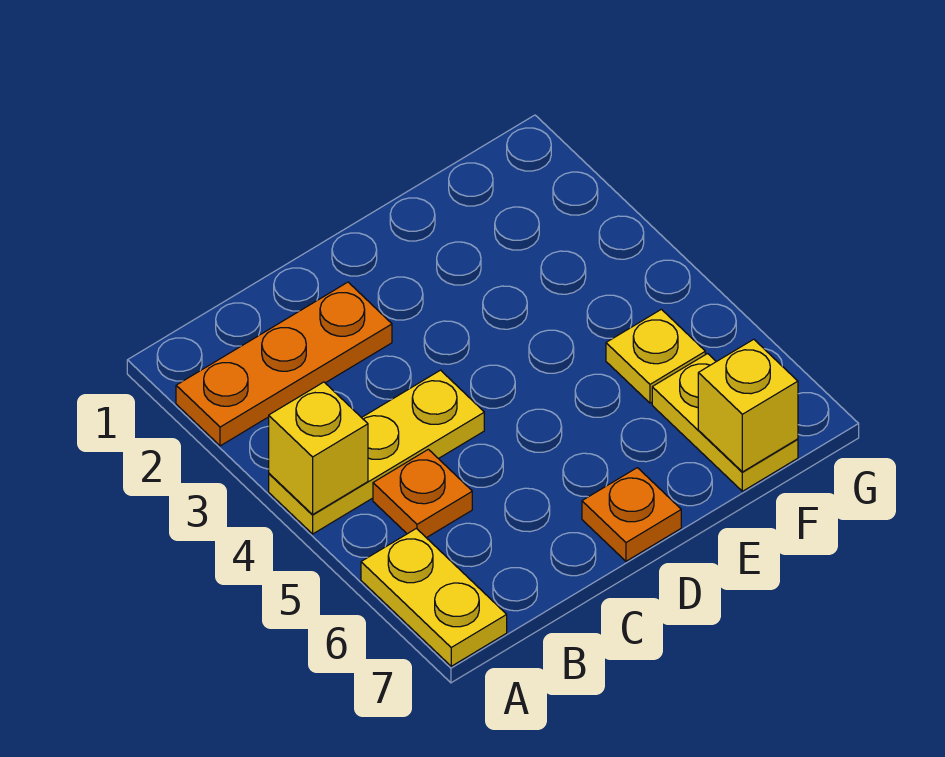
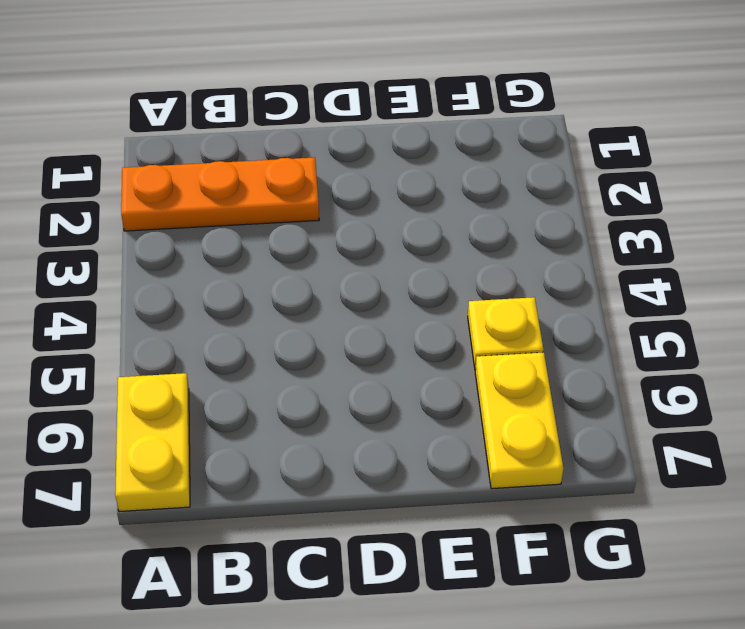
none -> yellow 1x3 plate [269,370,484,534]
none -> orange 1x1 plate [373,449,472,538]

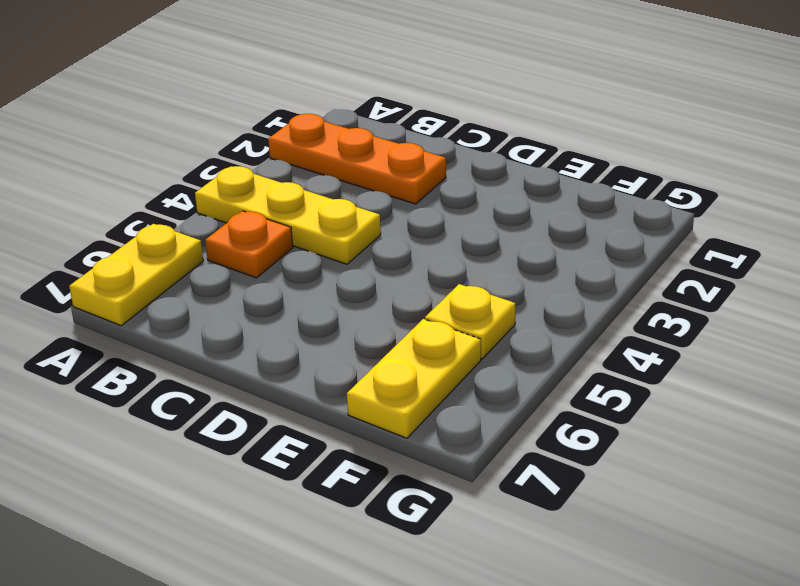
none -> orange 1x1 plate [582,468,681,561]
none -> yellow 1x1 brick [269,382,368,514]

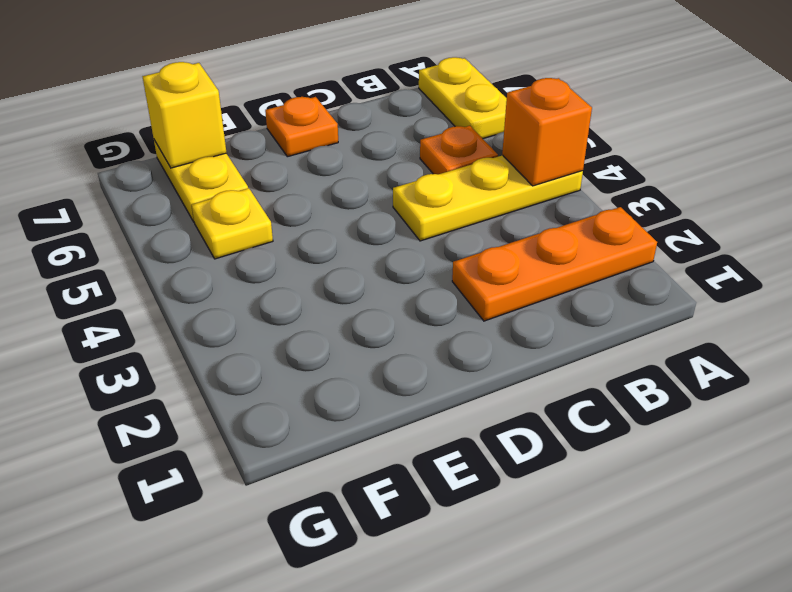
orange 1x1 brick [502,78,592,186] -> yellow 1x1 brick [269,382,368,514]

